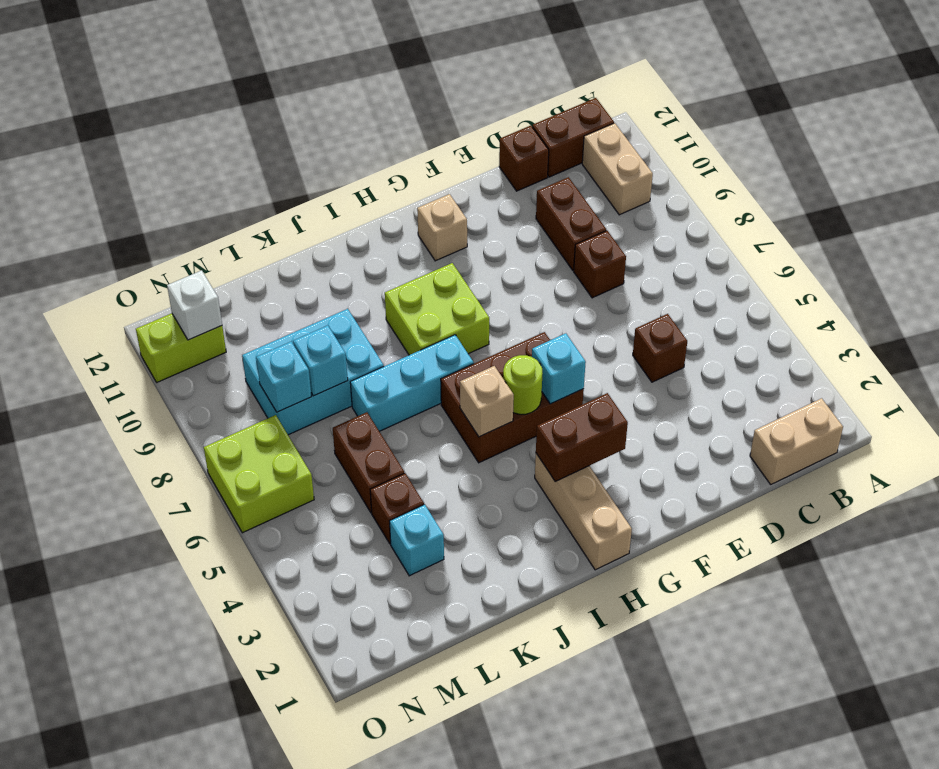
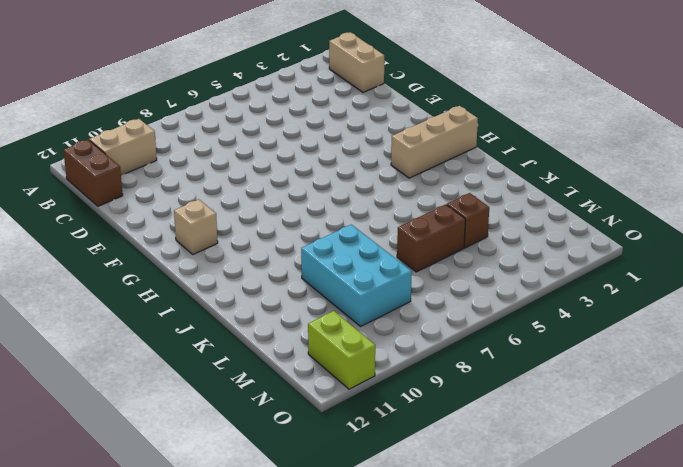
none -> brown 1x1 brick [633,314,687,382]
none -> brown 1x1 brick [574,231,626,298]
none -> brown 1x2 brick [536,177,606,270]

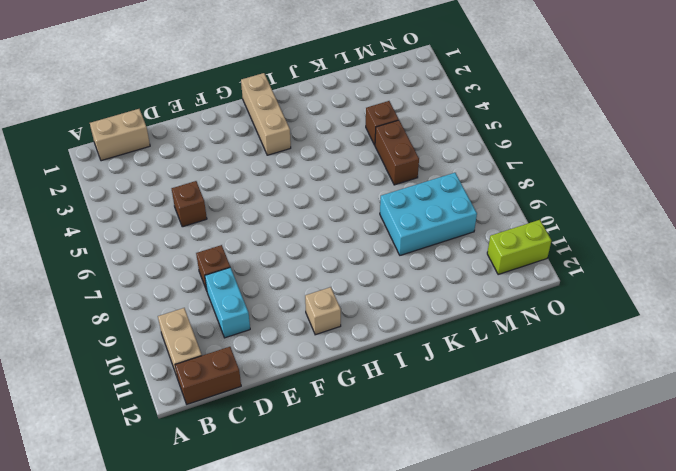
cyan 1x2 brick [205,267,250,338] -> brown 1x2 brick [536,177,606,270]
none -> brown 1x1 brick [499,126,549,191]
none -> brown 2x3 brick [441,332,584,463]
none -> lime 2x2 brick [385,263,489,355]

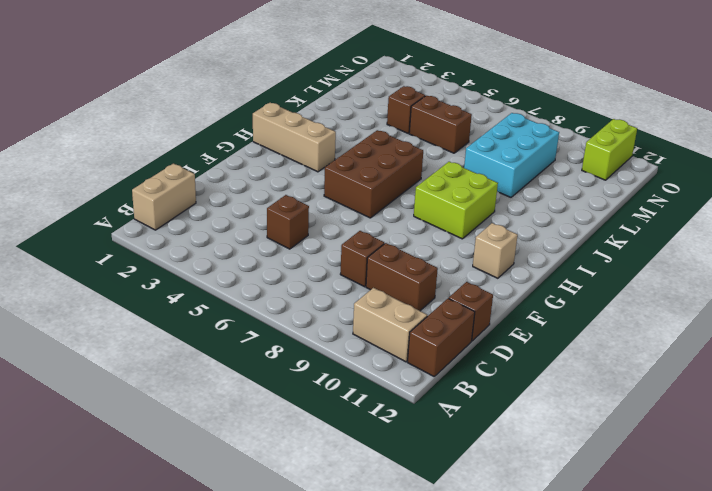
none -> cyan 1x3 brick [350,335,474,431]
none -> cyan 1x1 brick [390,504,444,576]
none -> lime 2x2 brick [204,415,314,533]

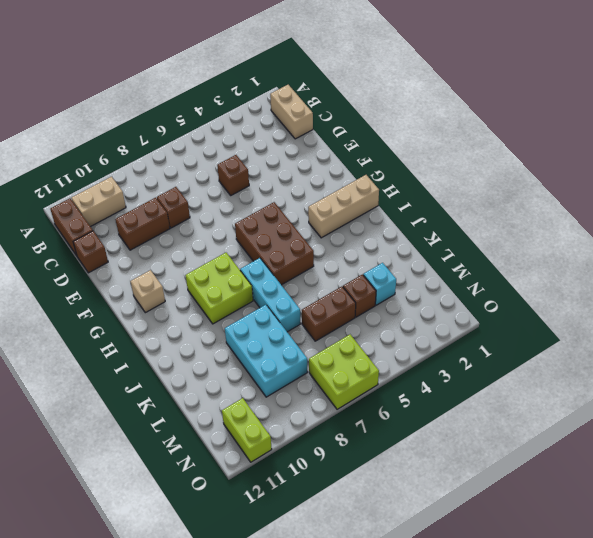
none -> brown 1x2 brick [536,393,628,482]
none -> cyan 1x1 brick [532,333,586,404]
none -> lime 1x1 round brick [503,355,542,414]

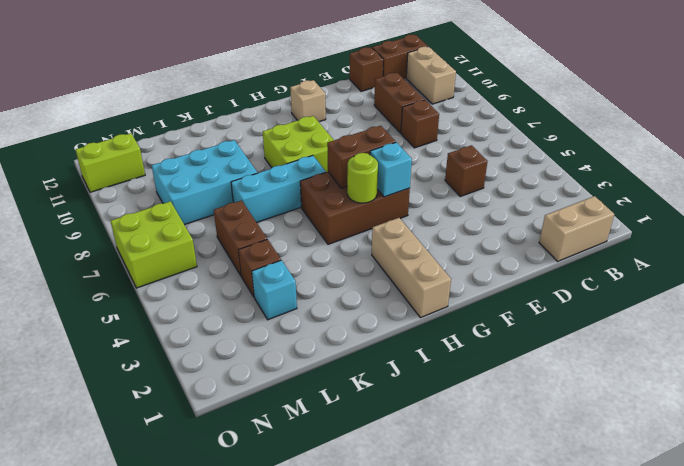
brown 1x2 brick [327,126,396,188] -> brown 1x2 brick moved to [536,393,628,482]
none -> tan 1x1 brick [460,366,514,437]
none -> cyan 1x1 brick [293,325,348,396]
none -> cyan 1x1 brick [256,342,311,412]

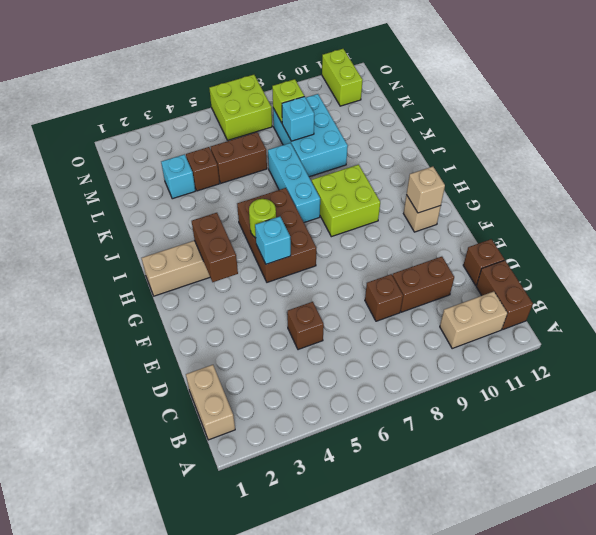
tan 1x1 brick [407,167,445,213] -> tan 1x1 brick moved to [460,366,514,437]
lime 1x1 brick [272,79,304,123] -> cyan 1x1 brick [256,342,311,412]
none -> white 1x1 brick [167,270,222,340]

